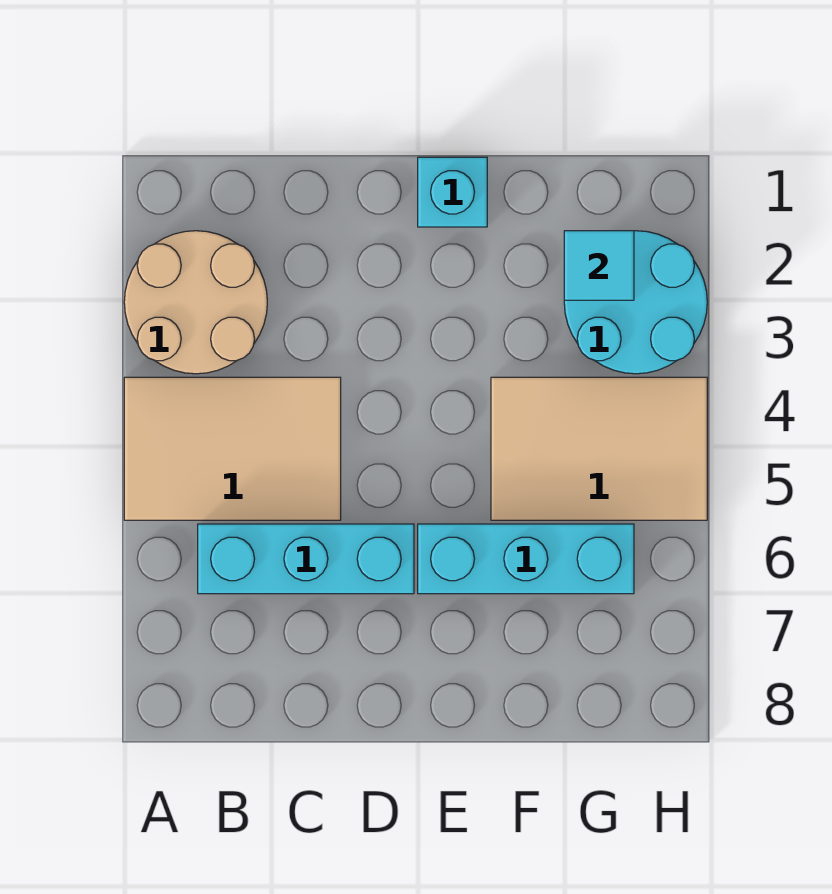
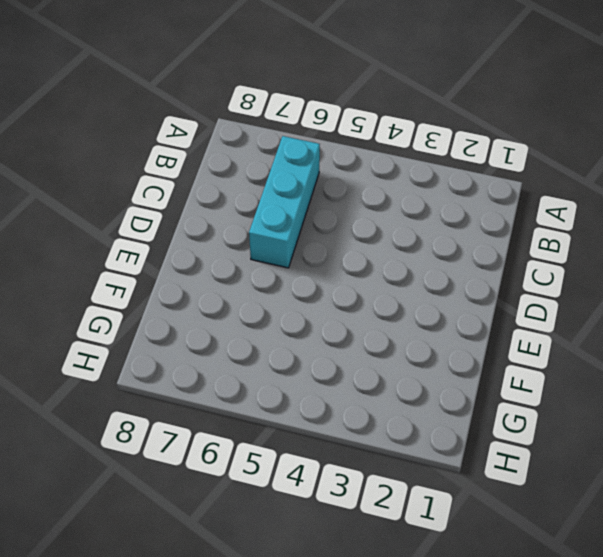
none -> tan 2x2 round brick [124,231,267,374]
none -> tan 2x3 tile [124,377,341,520]

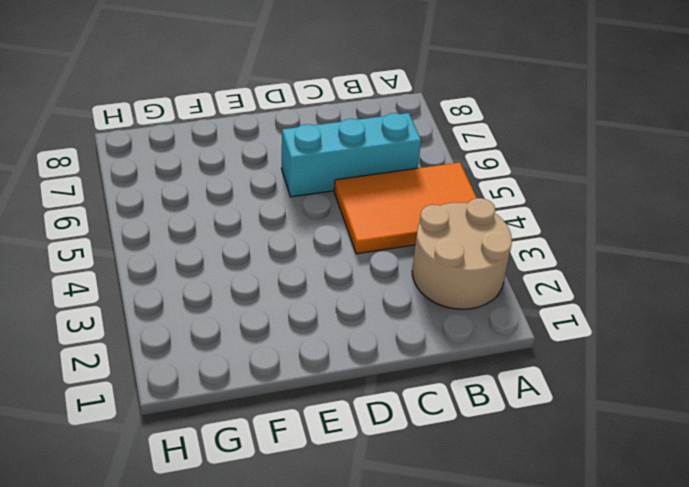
orange 2x3 tile [334,162,477,254] -> tan 2x3 tile [124,377,341,520]
none -> cyan 1x1 brick [418,157,487,227]
none -> cyan 1x3 brick [418,524,634,594]

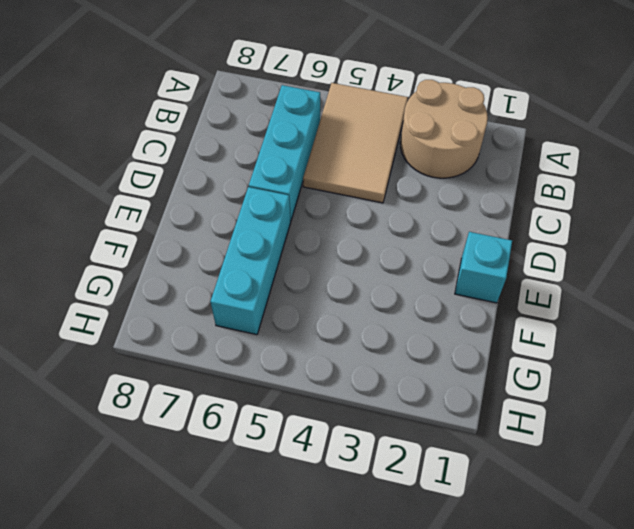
none -> tan 2x3 tile [491,377,707,520]
none -> cyan 2x2 round brick [564,231,707,374]

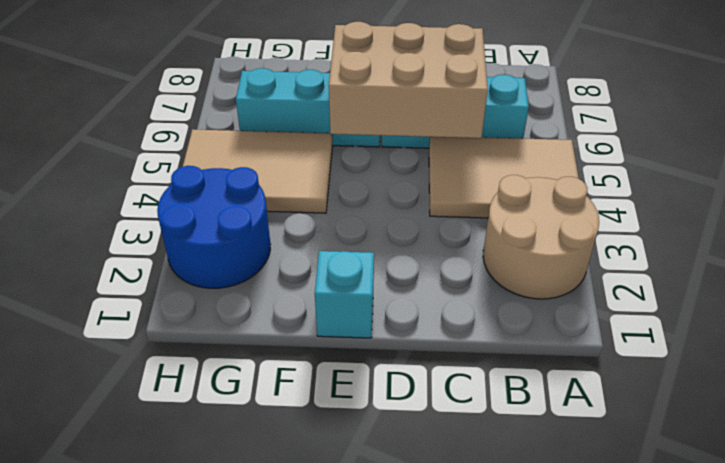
tan 2x3 brick [329,22,488,138] -> none
blue 2x2 round brick [157,166,270,288] -> cyan 2x2 round brick [564,231,707,374]
none -> cyan 1x1 tile [564,231,634,300]

